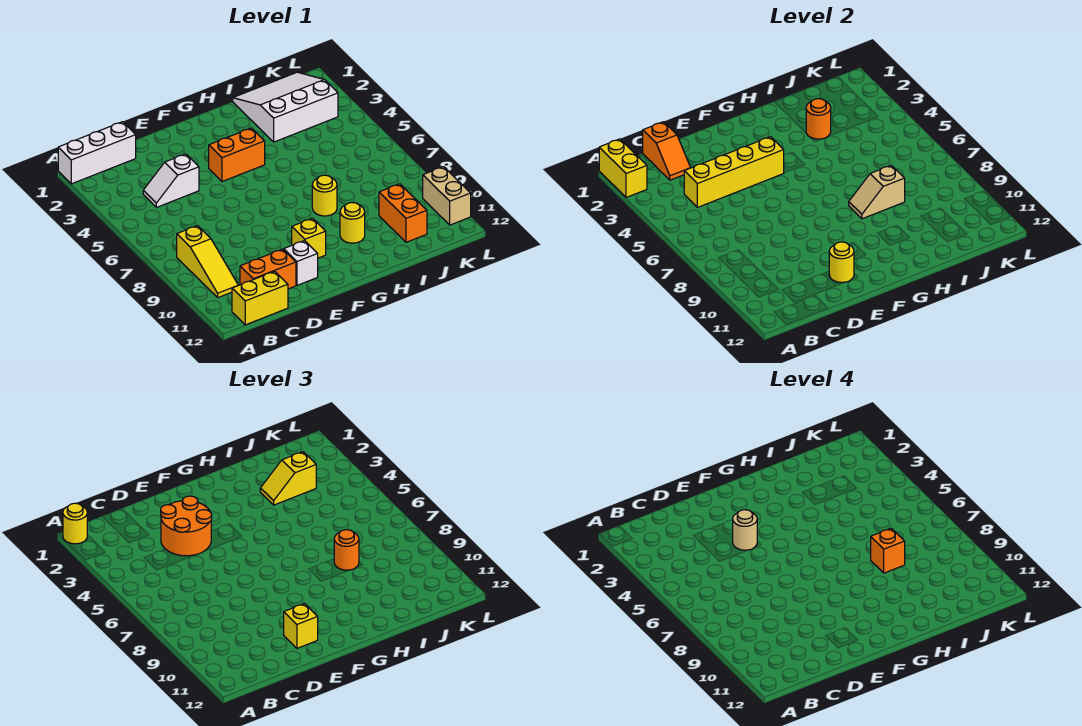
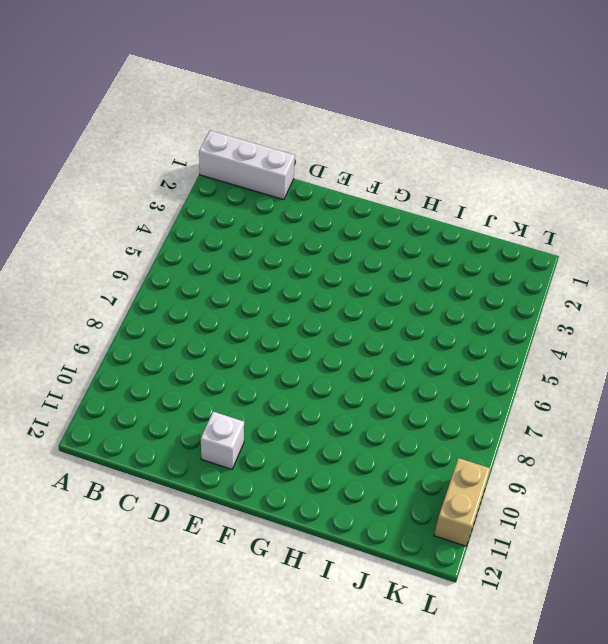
none -> yellow 1x3 slope [177,226,238,297]
none -> yellow 1x2 brick [232,271,288,325]
none -> white 1x2 slope [143,154,199,207]

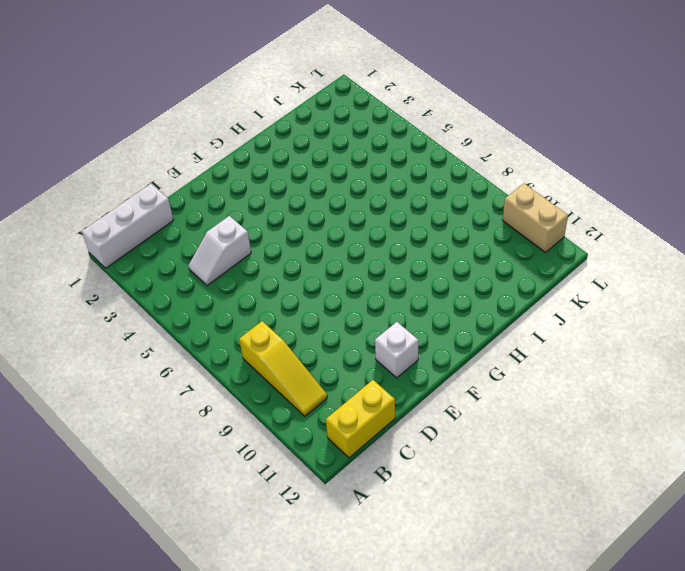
none -> orange 1x2 brick [240,249,296,289]
none -> orange 1x2 brick [209,128,265,182]
none -> yellow 1x1 brick [292,218,326,258]

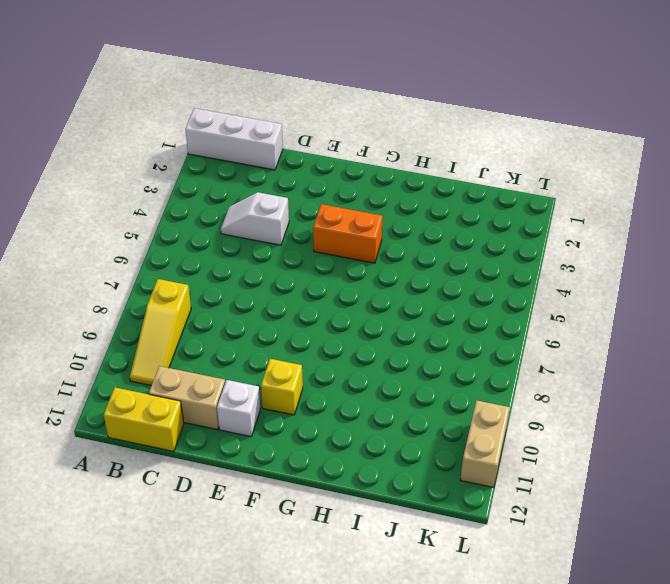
tan 1x2 brick [149,366,225,430] -> orange 1x2 brick [240,249,296,289]
none -> yellow 1x1 round brick [312,175,337,216]
none -> yellow 1x1 round brick [340,203,365,243]
none -> white 3x3 slope [233,72,338,142]

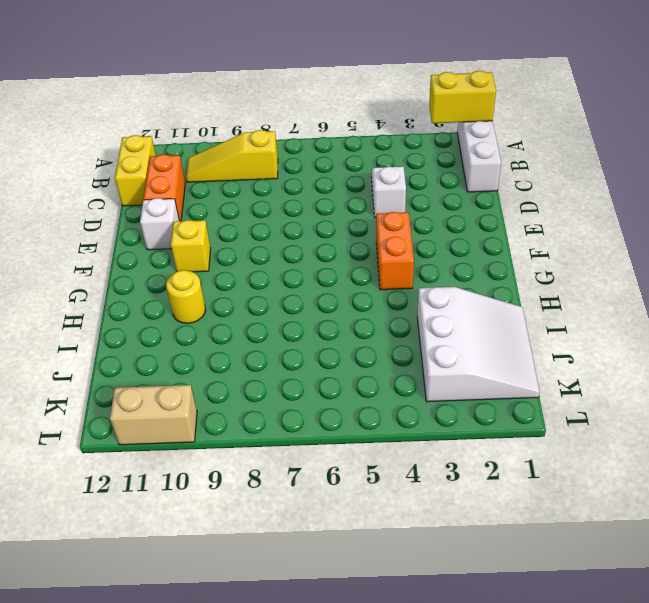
none -> yellow 1x1 round brick [312,175,337,216]
none -> orange 1x2 brick [379,184,427,242]
none -> orange 1x2 slope [643,122,691,180]

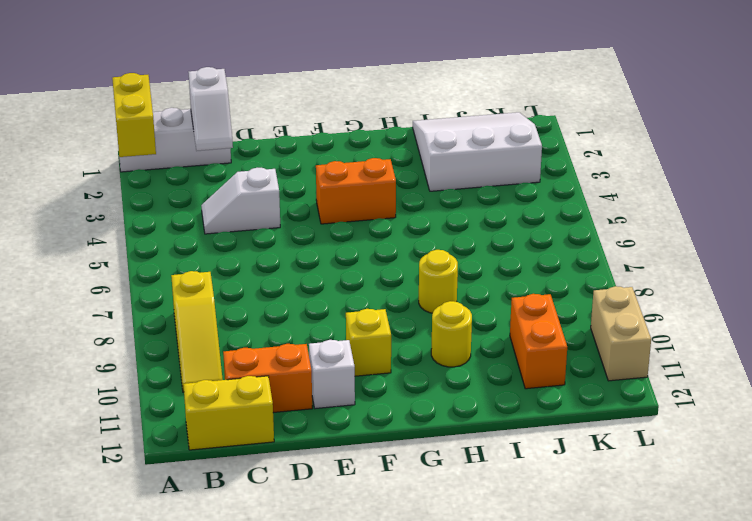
white 1x2 slope [189,67,233,151] -> orange 1x2 slope [643,122,691,180]
none -> yellow 1x4 brick [684,137,784,207]
none -> yellow 1x1 round brick [829,242,854,283]
none -> tan 1x2 slope [849,165,905,219]

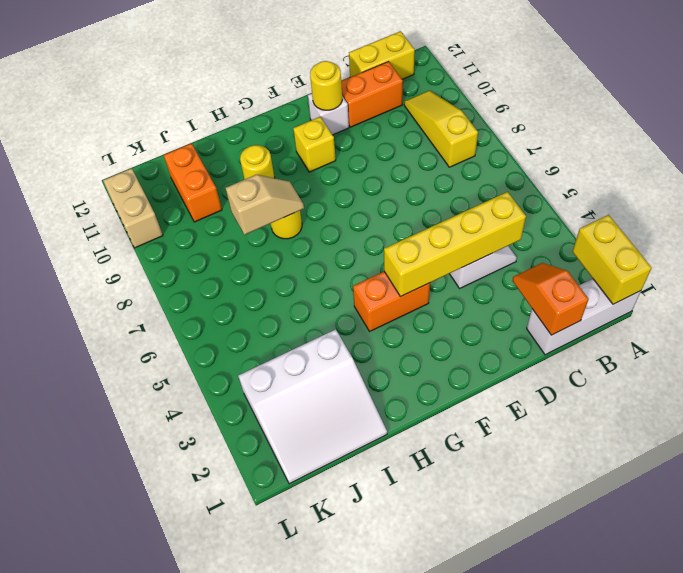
none -> orange 1x1 round brick [806,99,831,139]
none -> yellow 1x1 round brick [63,503,87,544]
none -> orange 2x2 round brick [161,496,212,556]

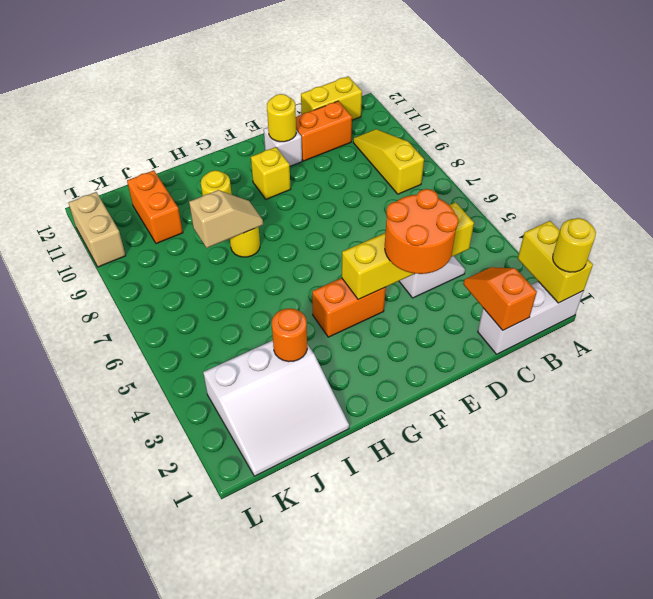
none -> yellow 1x1 brick [284,604,318,648]
none -> yellow 1x2 slope [260,452,316,505]
none -> orange 1x1 round brick [334,530,359,570]

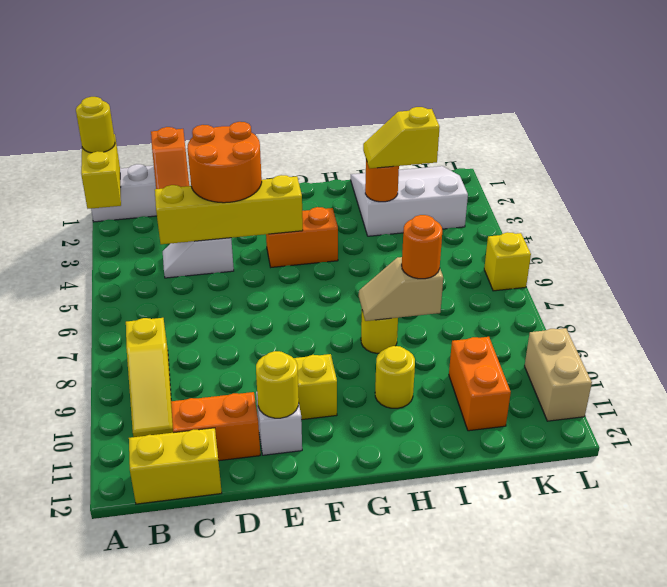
yellow 1x1 brick [484,232,531,291] -> yellow 1x1 brick moved to [284,604,318,648]
none -> tan 1x1 round brick [733,510,757,550]
none -> orange 1x1 brick [871,528,905,573]

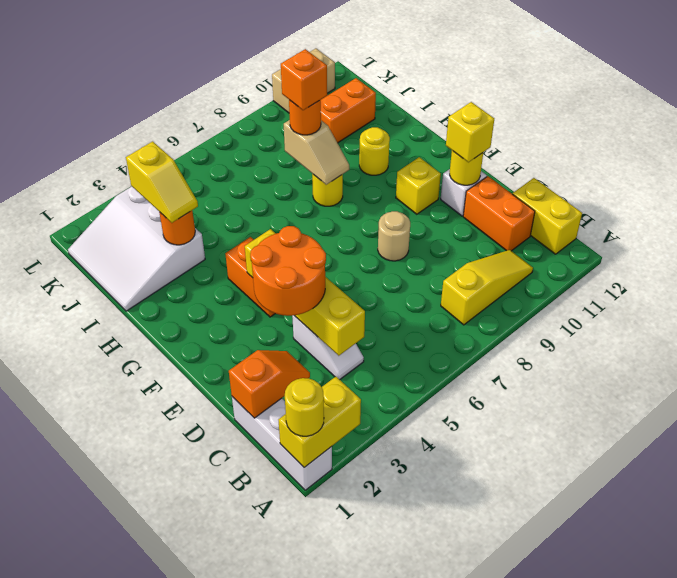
tan 1x1 round brick [378,211,410,261] -> tan 1x1 round brick moved to [733,510,757,550]

